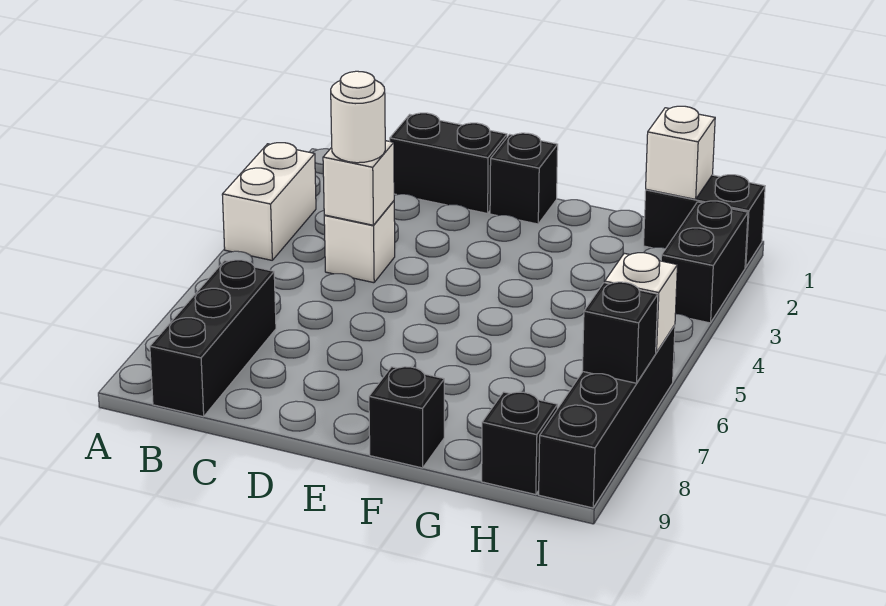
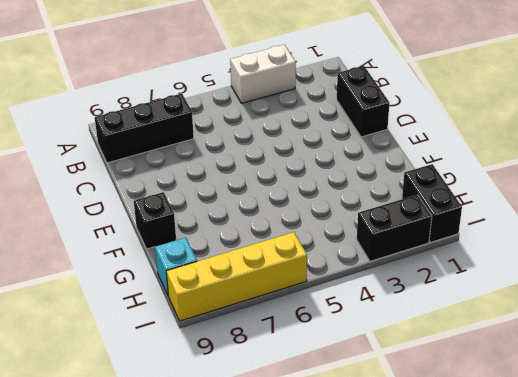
cyan 1x1 brick [155,238,197,295] -> black 1x1 brick [482,392,558,495]
yellow 1x4 brick [166,232,307,321] -> black 1x4 brick [539,325,675,508]
none -> white 1x1 brick [324,201,395,283]
none -> black 1x1 brick [490,133,558,224]
none -> white 1x1 brick [323,141,394,225]

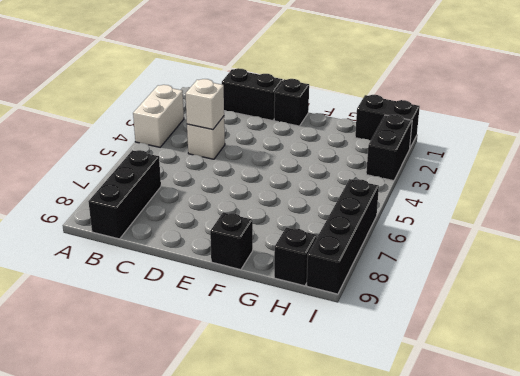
none -> white 1x1 brick [646,106,715,199]
none -> white 1x1 brick [605,253,677,353]
none -> black 1x1 brick [582,282,658,383]

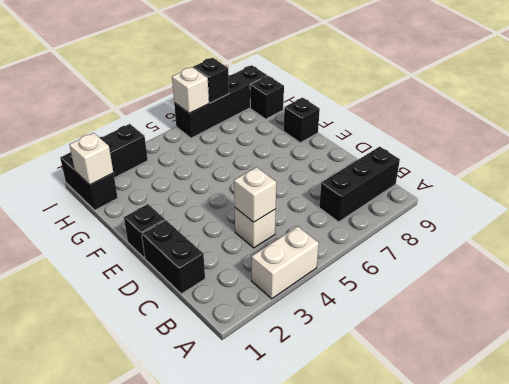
none -> white 1x1 round brick [331,71,385,163]

